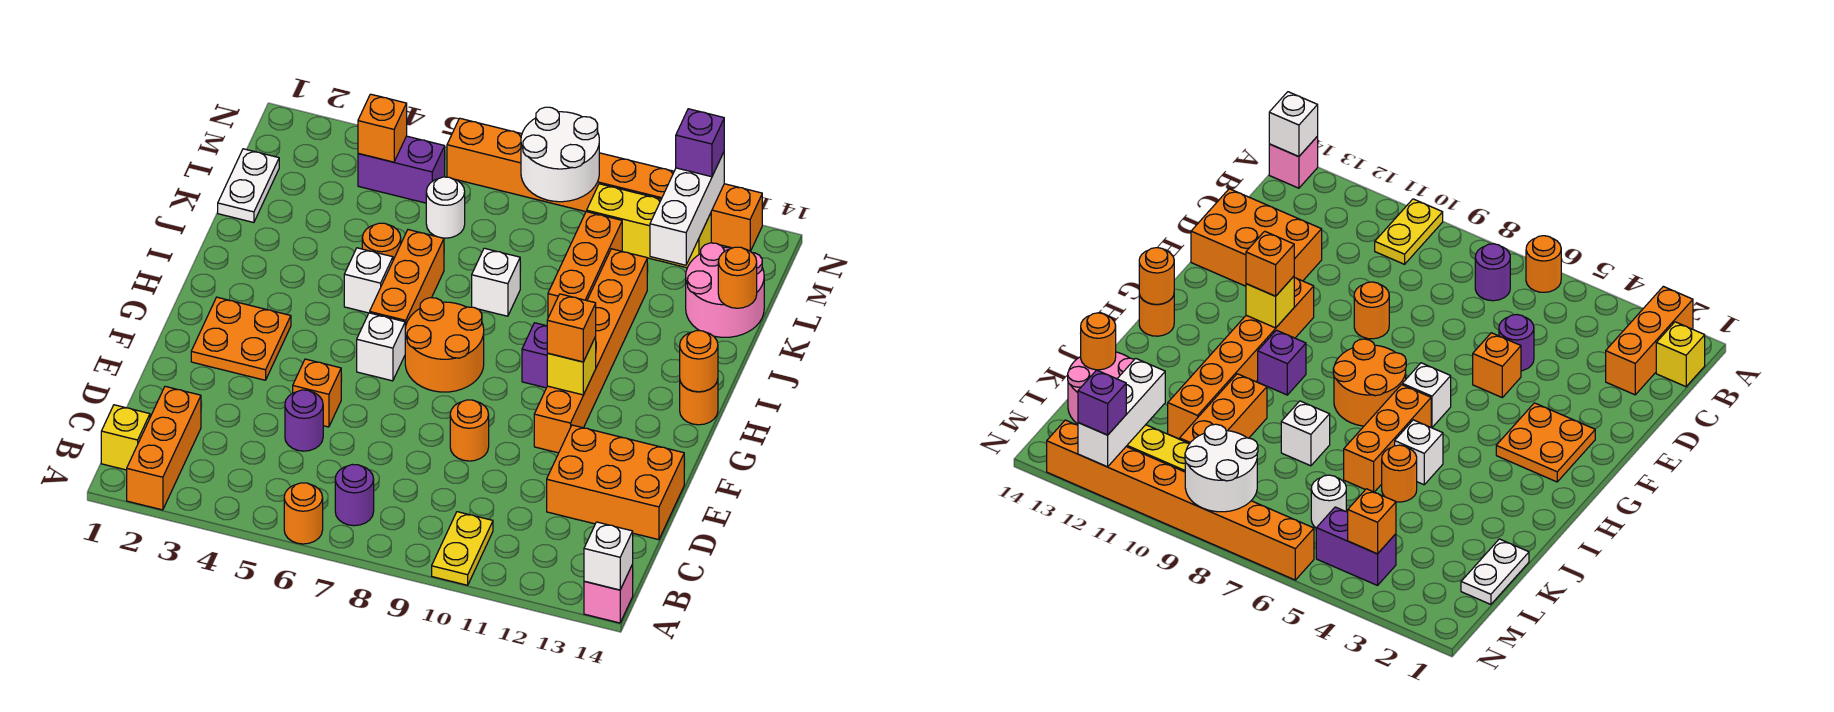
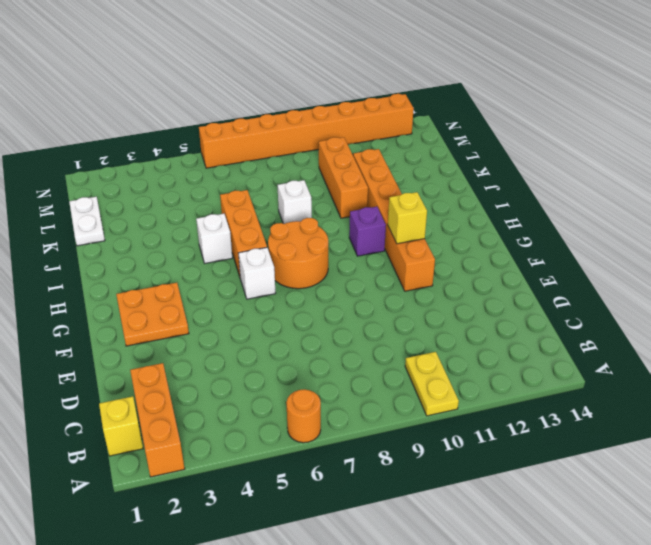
none -> pink 1x1 brick [584,565,633,623]
none -> purple 1x1 round brick [335,464,374,526]
none -> purple 1x1 round brick [285,390,323,451]
none -> orange 2x3 brick [547,425,684,540]

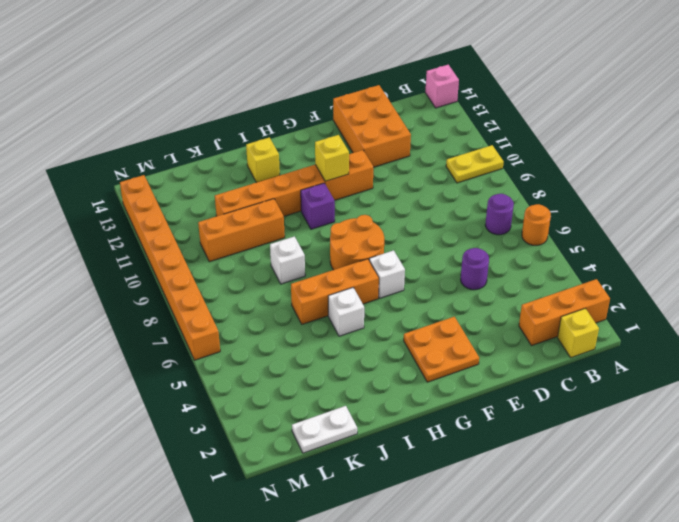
yellow 1x1 brick [246,137,280,182] -> none
none -> orange 1x1 brick [293,359,341,427]
none -> orange 1x1 round brick [450,400,489,461]
none -> orange 1x1 round brick [680,380,718,425]
none -> orange 1x1 round brick [362,223,401,260]

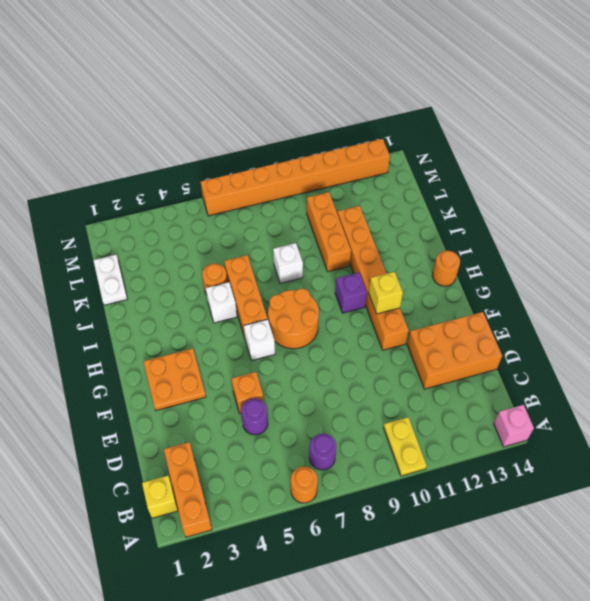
none -> orange 1x1 round brick [450,400,489,461]
none -> pink 2x2 round brick [686,243,764,337]
none -> white 1x1 round brick [426,177,465,238]
none -> purple 1x2 brick [358,136,445,203]

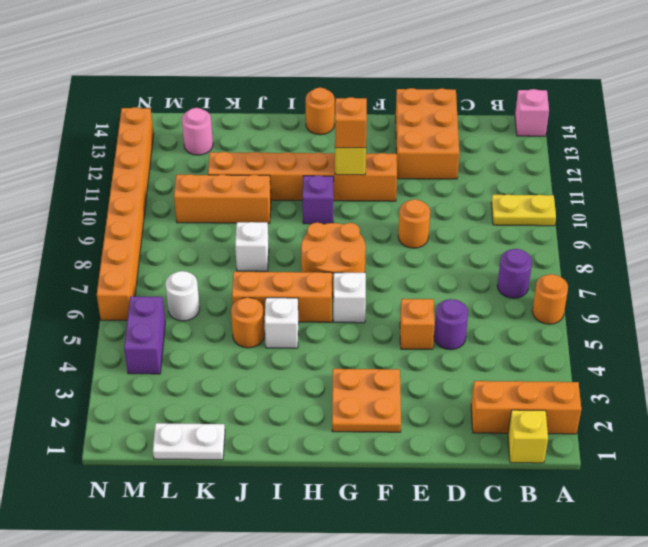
pink 1x1 round brick [182,108,213,155] -> pink 2x2 round brick [686,243,764,337]
none -> yellow 1x3 brick [587,184,711,268]
none -> white 1x1 brick [584,522,633,590]
none -> orange 1x1 round brick [680,331,718,392]
none -> orange 1x1 round brick [718,247,757,308]

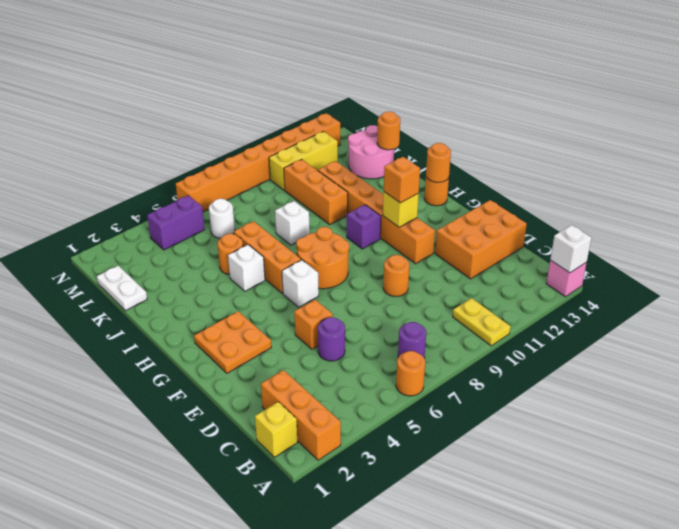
none -> white 1x3 brick [650,152,724,265]
none -> orange 1x1 brick [358,94,407,162]
none -> white 2x2 round brick [521,107,599,202]
none -> purple 1x1 brick [676,109,724,177]

